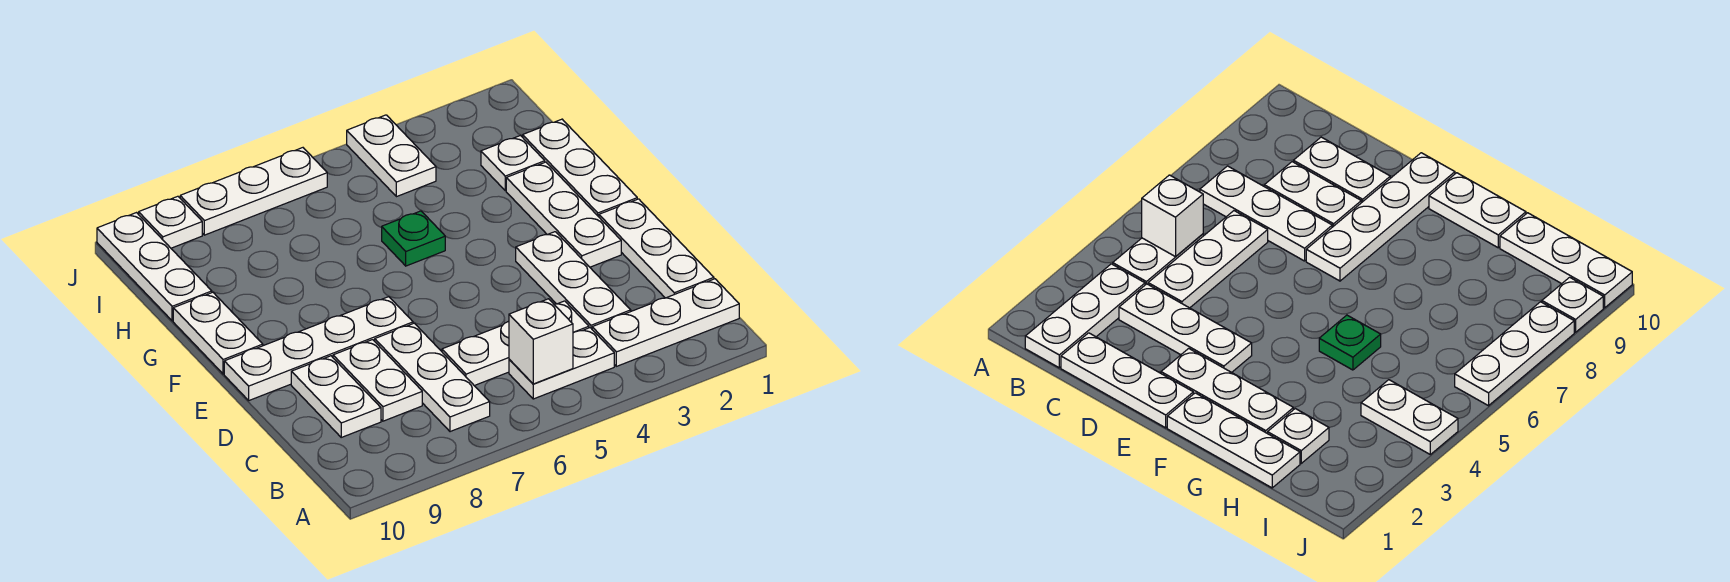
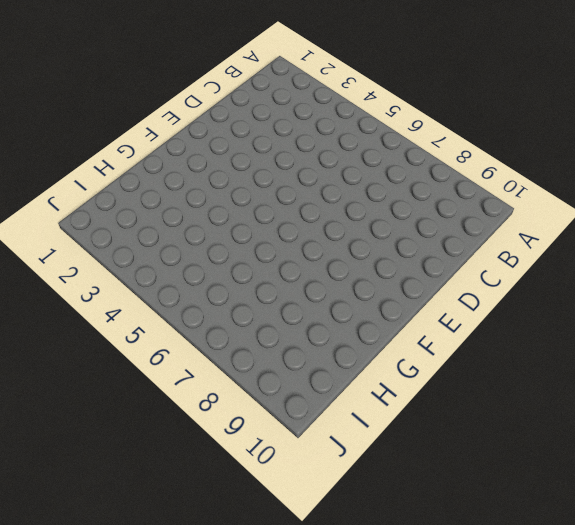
none -> white 1x3 plate [592,279,739,366]
none -> white 1x2 plate [509,328,614,399]
none -> white 1x3 plate [375,323,490,432]

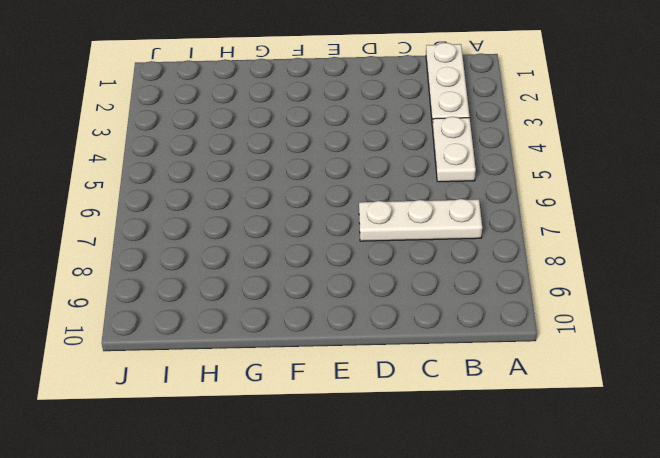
none -> white 1x3 plate [599,199,714,298]
none -> white 1x3 plate [516,232,631,329]
none -> white 1x3 plate [442,301,589,386]

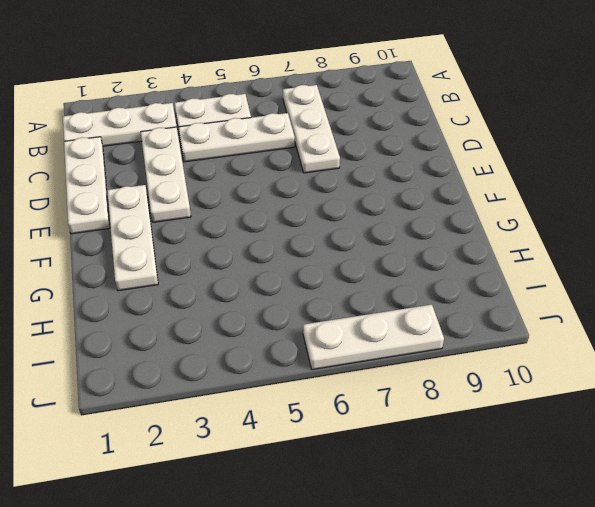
none -> white 1x2 plate [333,340,422,421]
none -> white 1x2 plate [291,356,381,437]
none -> white 1x4 plate [224,297,413,400]

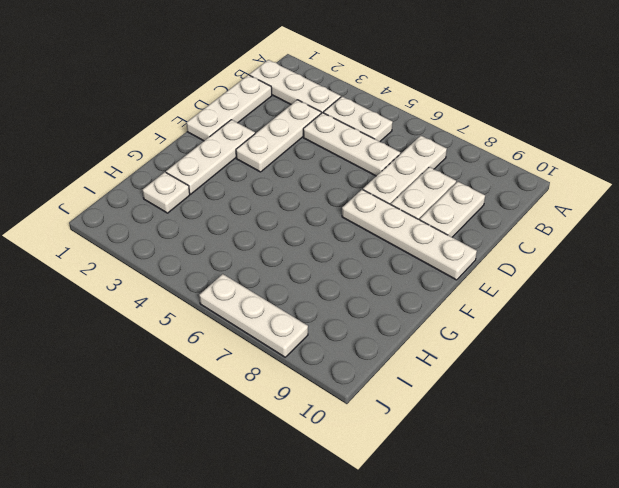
none -> white 1x3 plate [523,119,637,217]
none -> white 1x2 plate [173,292,263,374]
none -> green 1x1 plate [382,211,445,266]

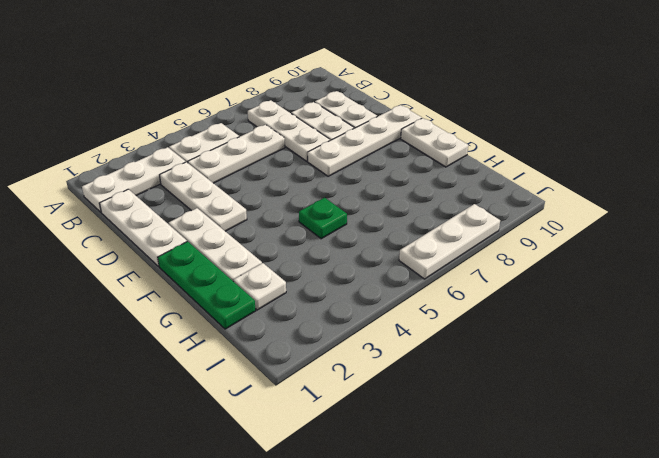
green 1x3 plate [158,241,256,329] -> white 1x3 plate [523,119,637,217]
none -> white 1x3 plate [97,213,212,321]
none -> white 1x2 plate [347,115,436,197]
none -> white 1x1 plate [139,196,202,248]

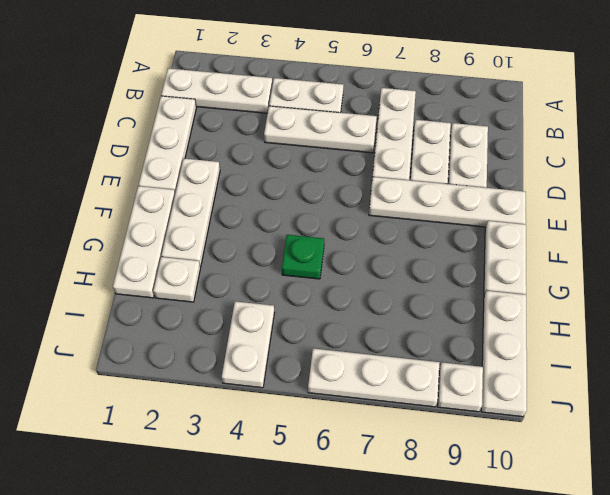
none -> white 1x3 plate [516,232,631,329]
none -> white 1x1 brick [509,299,573,384]

